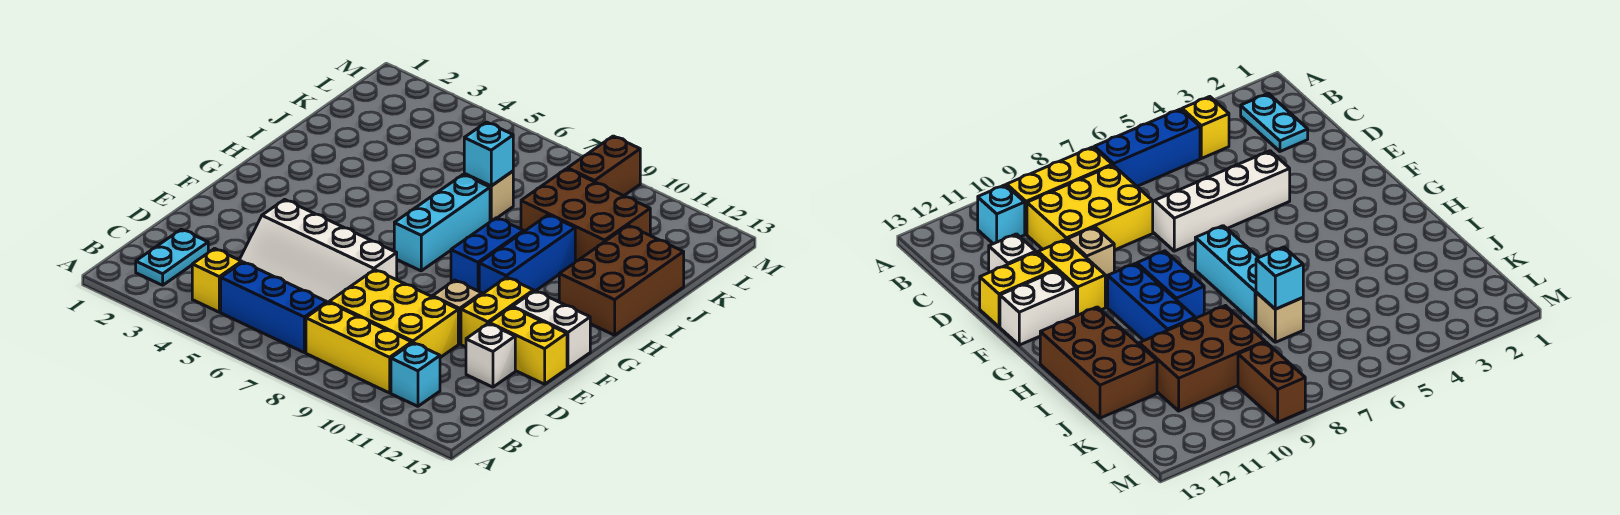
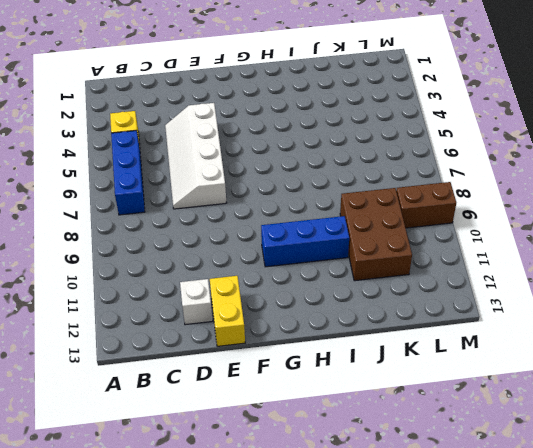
none -> cyan 1x2 plate [136,229,208,285]
none -> yellow 1x3 brick [306,302,412,393]
none -> cyan 1x1 brick [391,343,440,406]

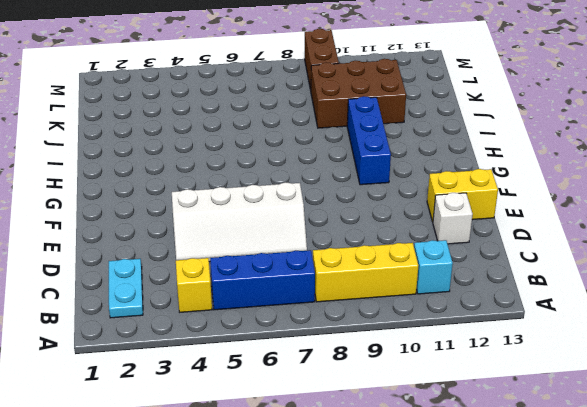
none -> yellow 2x3 brick [329,270,458,357]
none -> tan 1x1 brick [433,280,482,344]
none -> yellow 1x2 brick [461,277,534,347]

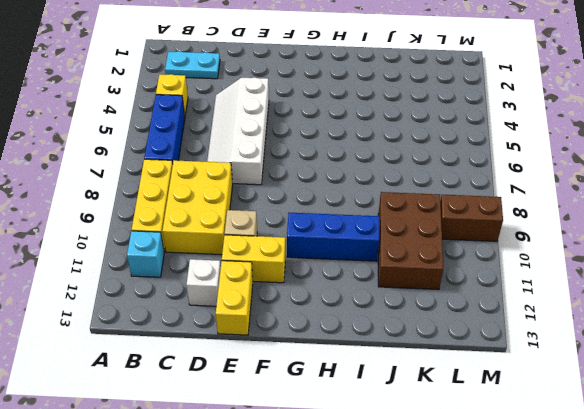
none -> white 1x2 brick [513,291,590,368]
none -> cyan 1x3 brick [394,175,490,271]
none -> blue 1x2 brick [451,218,523,291]

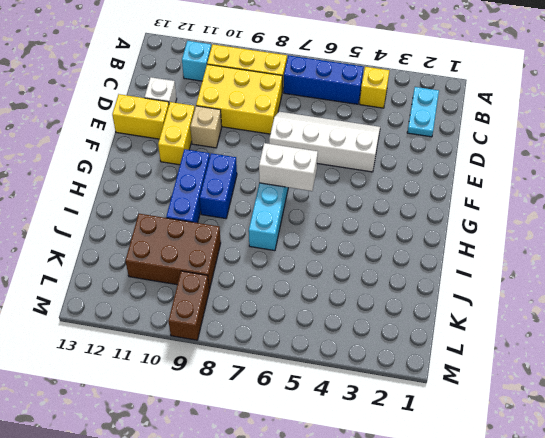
white 1x2 brick [259,143,318,191] -> white 1x2 brick moved to [513,291,590,368]
none -> brown 2x3 brick [559,225,684,335]
none -> tan 1x1 brick [464,171,513,221]
none -> cyan 1x1 brick [464,122,513,186]

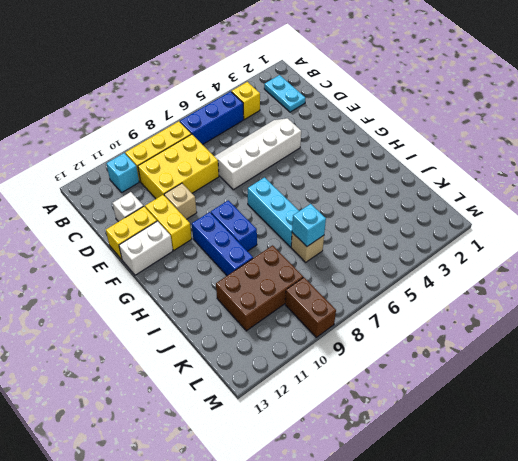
none -> brown 2x3 brick [559,225,684,335]

